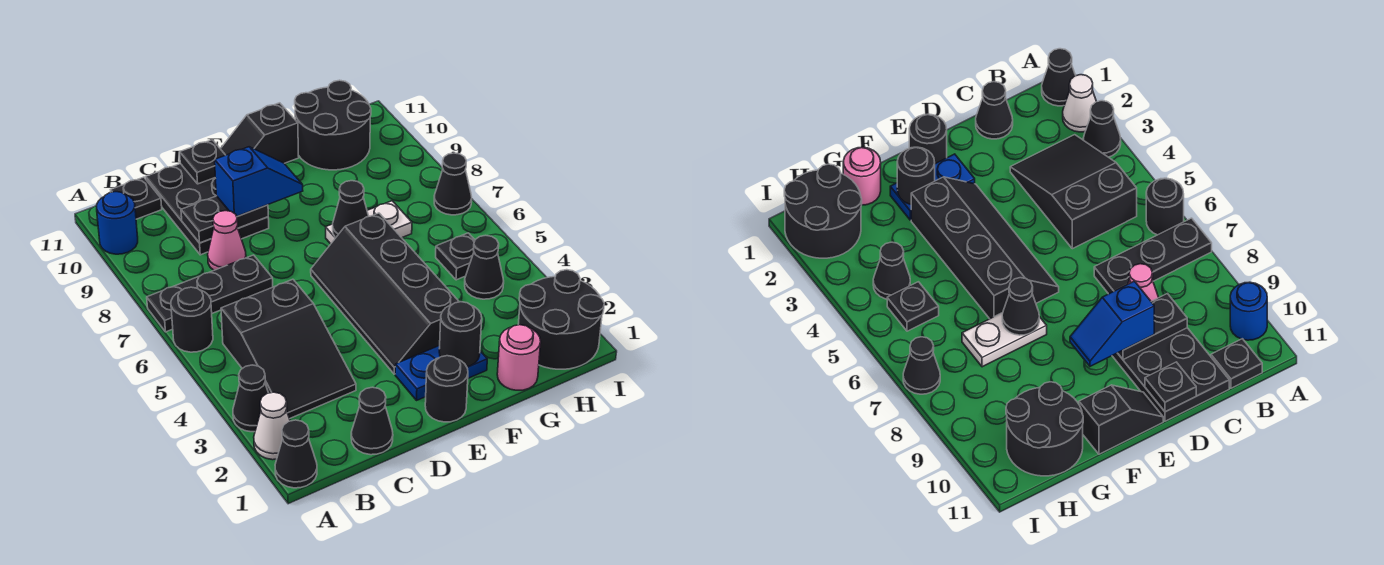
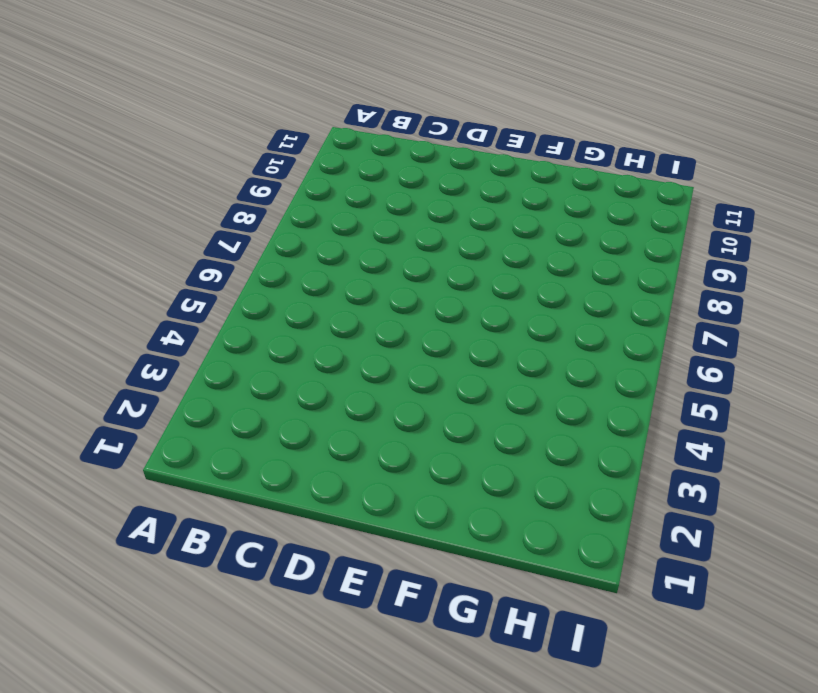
none -> black 1x1 cone [275,420,317,488]
none -> white 1x1 cone [254,392,290,460]
none -> black 1x1 cone [233,365,268,432]

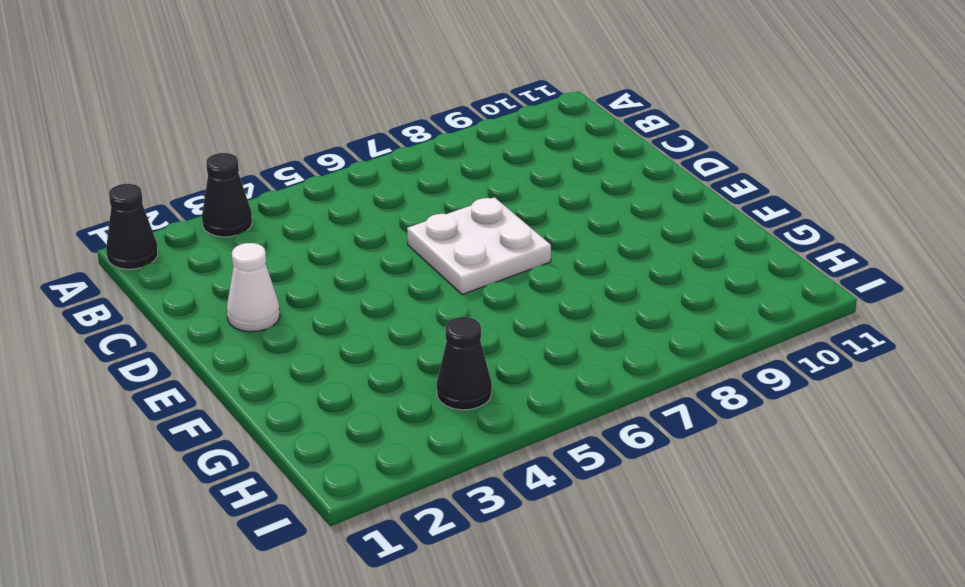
white 1x1 cone [227,243,280,332] -> white 1x1 cone moved to [254,392,290,460]
white 2x2 plate [407,197,551,295] -> black 2x4 slope [311,213,459,374]
none -> black 1x1 round brick [171,287,213,352]
none -> black 1x3 plate [147,255,273,332]
none -> blue 1x1 round brick [97,192,138,254]

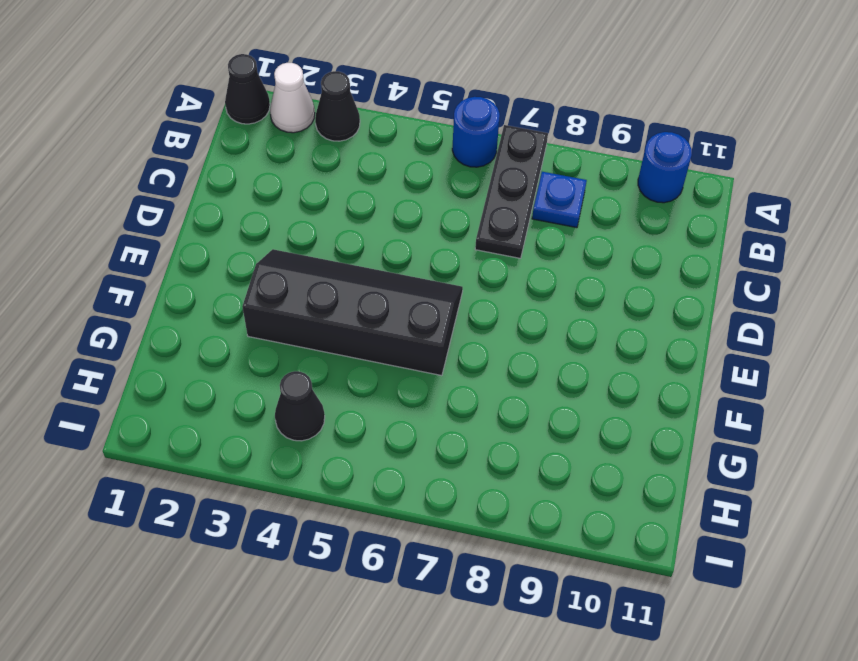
blue 1x1 round brick [452,97,500,167] -> black 1x1 round brick [171,287,213,352]
blue 1x1 plate [532,172,587,228] -> none
none -> black 2x3 slope [221,279,356,419]
none -> black 1x1 plate [111,177,162,219]
none -> black 1x1 cone [351,387,393,455]

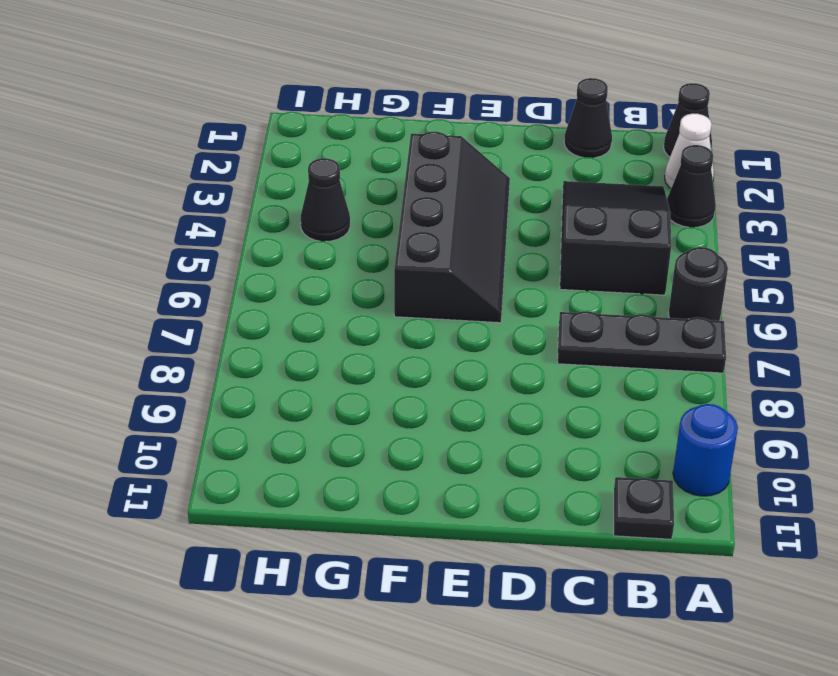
none -> pink 1x1 cone [208,211,246,270]
none -> black 2x3 plate [146,164,269,255]
none -> black 1x1 round brick [425,356,468,422]

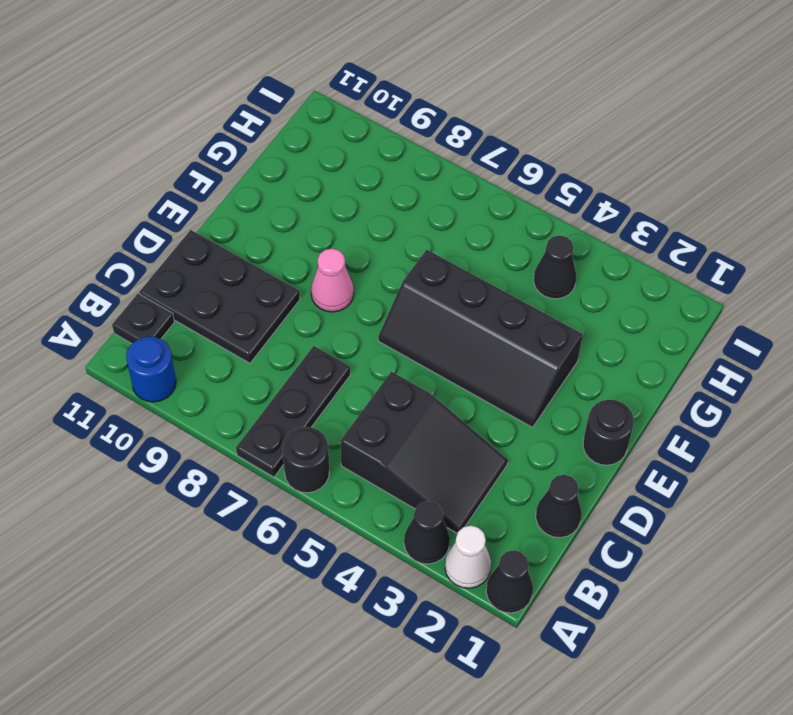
pink 1x1 cone [311,249,354,312] -> pink 1x1 cone moved to [208,211,246,270]
none -> blue 1x2 plate [395,345,487,400]
none -> black 1x2 slope [221,103,299,163]
none -> white 1x2 plate [326,201,412,244]

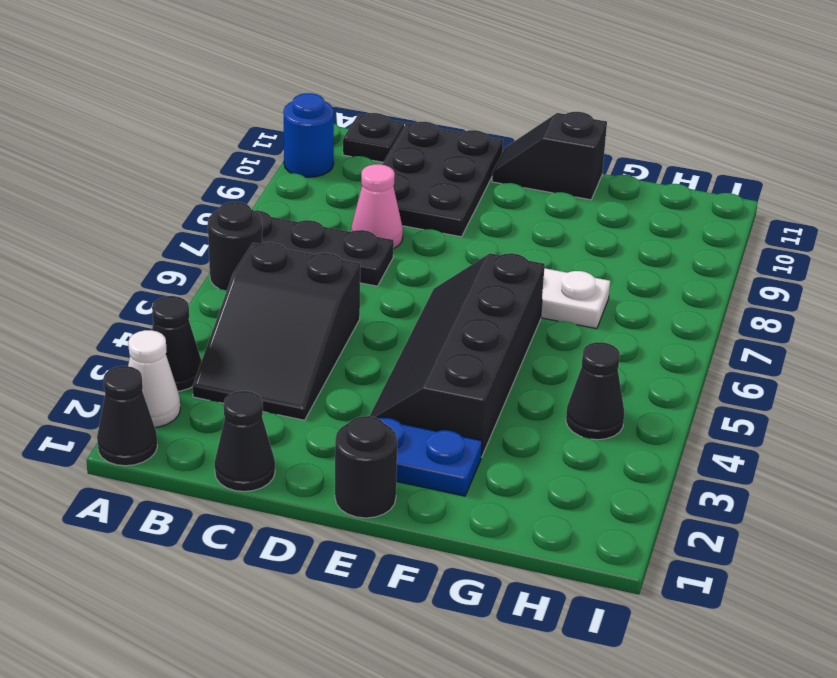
none -> pink 1x1 round brick [497,325,541,390]
none -> black 2x2 round brick [295,80,371,170]
none -> black 2x2 round brick [518,270,604,369]

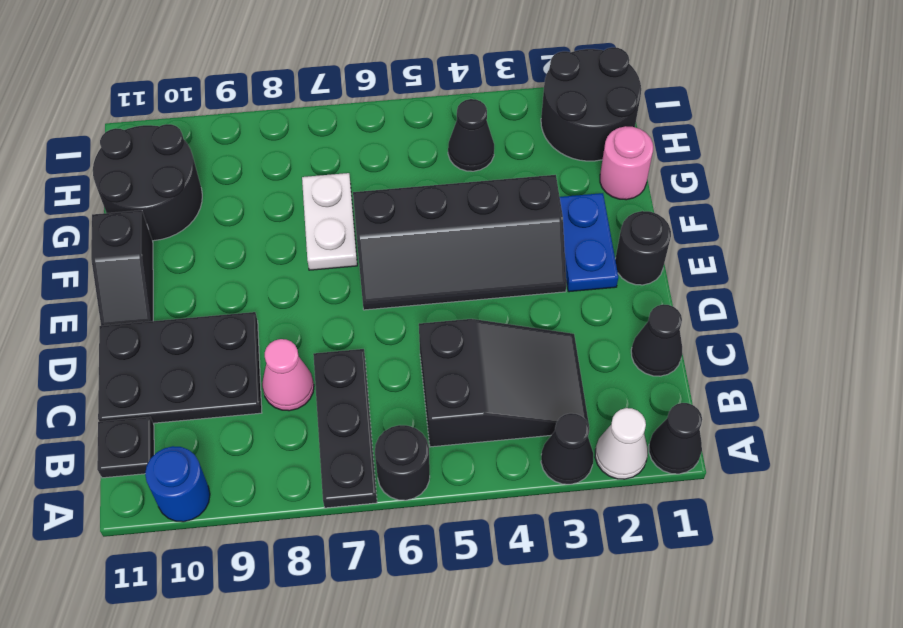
none -> black 1x1 plate [436,233,475,280]
none -> black 1x1 cone [434,153,472,215]
none -> black 1x2 plate [181,196,268,243]

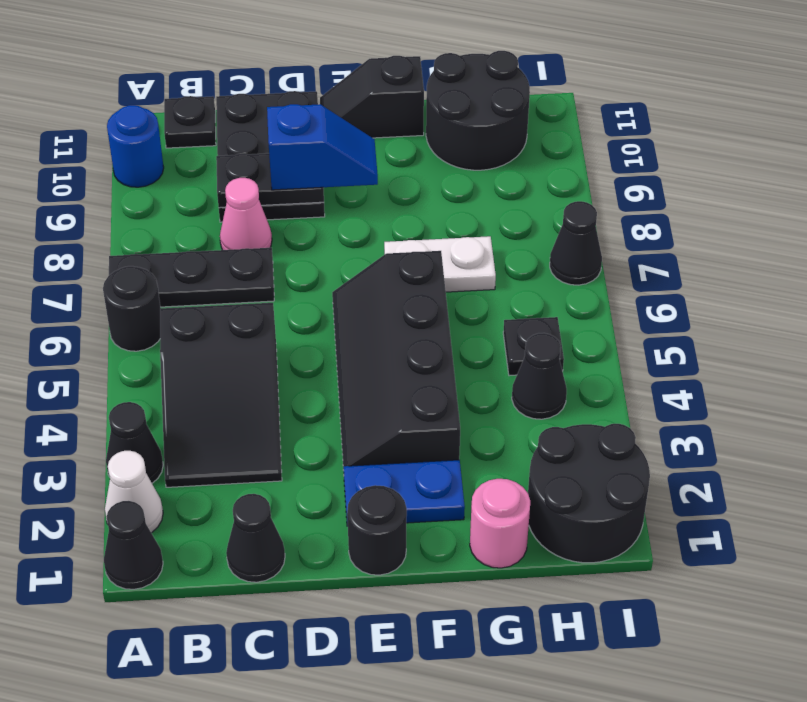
none -> black 1x1 plate [180,140,225,184]
none -> black 1x1 round brick [439,302,482,367]
none -> black 1x1 cone [333,181,369,238]

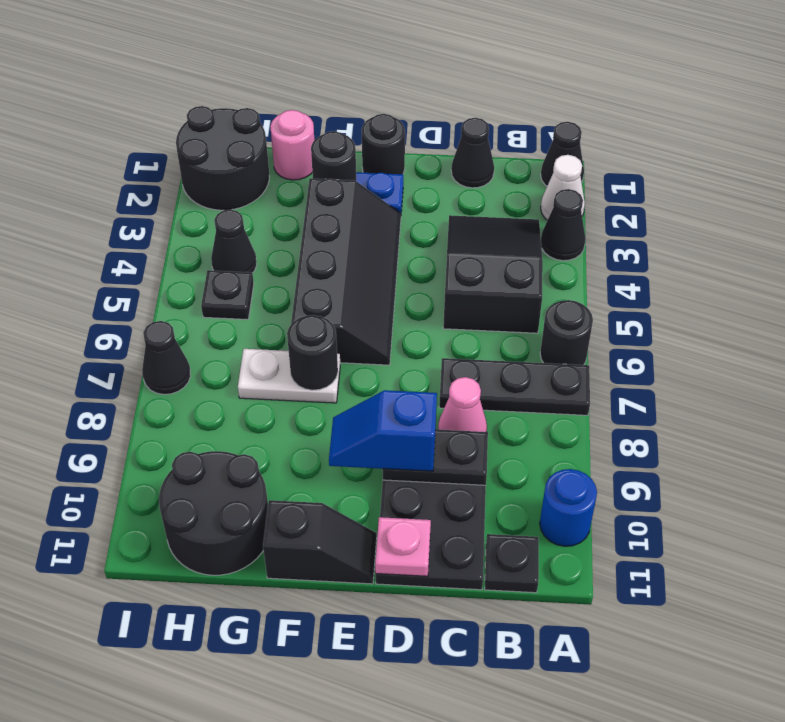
pink 1x1 plate [375,517,431,576] -> black 1x1 plate [180,140,225,184]
black 1x1 round brick [287,315,338,390] -> black 1x1 cone [333,181,369,238]

